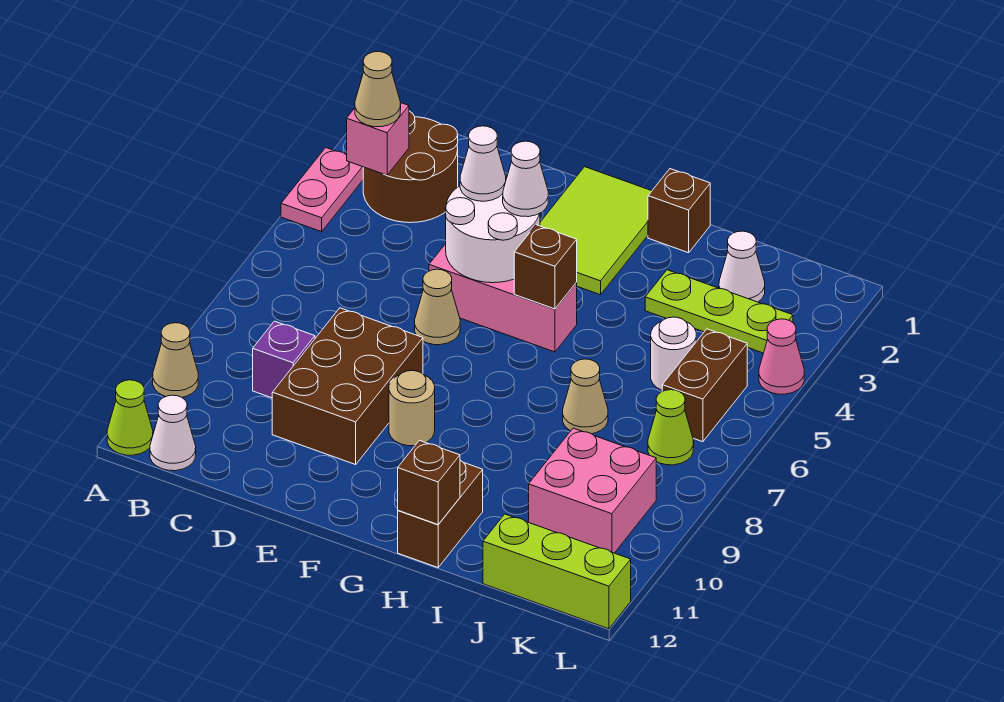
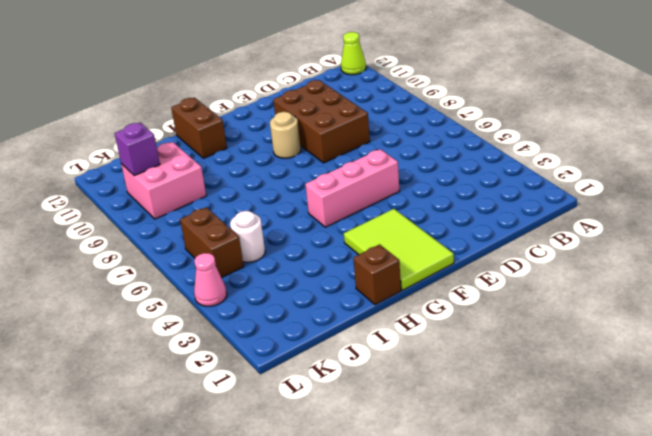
purple 1x1 brick [115,123,160,176] -> purple 1x1 brick moved to [253,321,315,398]
none -> pink 1x2 plate [281,148,363,232]
none -> tan 1x1 cone [153,323,198,397]
none -> brown 2x2 round brick [363,111,458,223]

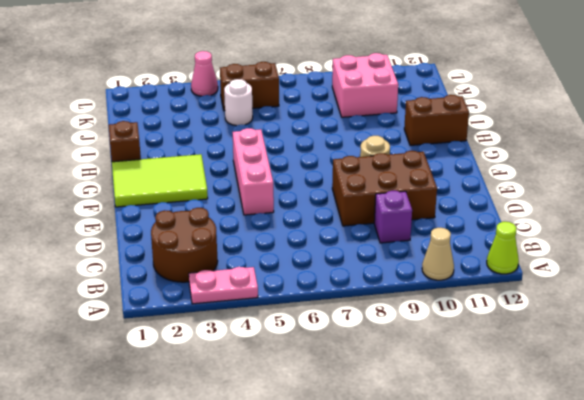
none -> white 1x1 cone [150,395,196,471]
none -> tan 1x1 cone [415,269,460,345]
none -> lime 1x3 plate [645,270,793,353]

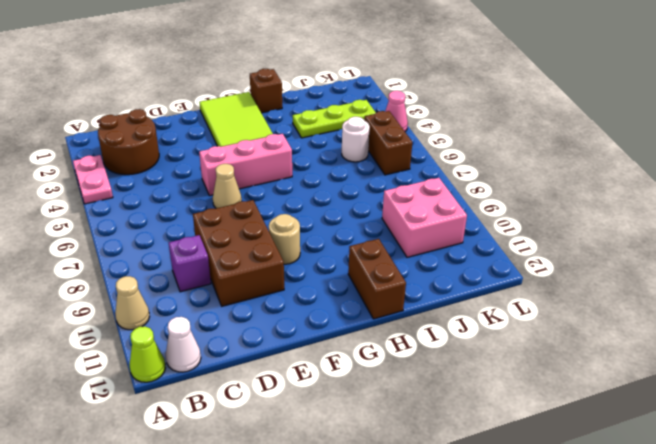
none -> tan 1x1 cone [563,359,608,434]
none -> white 1x1 cone [719,231,765,302]
none -> lime 1x3 brick [483,514,631,629]

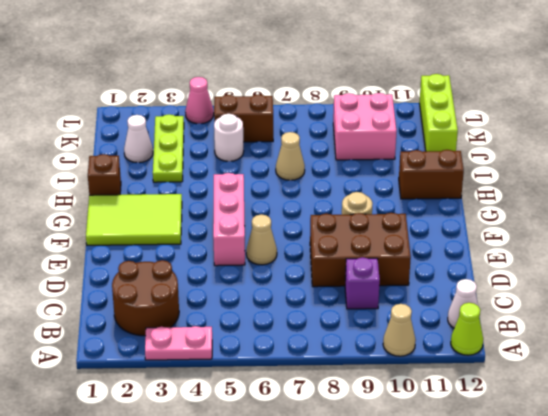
none -> lime 1x1 cone [648,390,694,465]
none -> pink 1x1 brick [347,103,409,175]
none -> white 2x2 round brick [446,178,540,283]

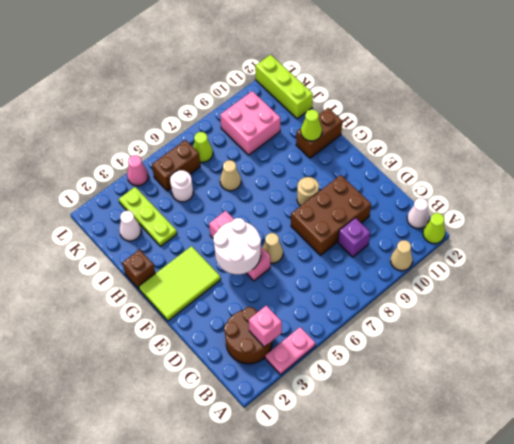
lime 1x1 cone [301,109,322,141] -> none
none -> brown 1x1 brick [514,225,577,309]
none -> brown 1x1 brick [398,441,460,524]
none -> tan 1x1 cone [355,52,401,127]

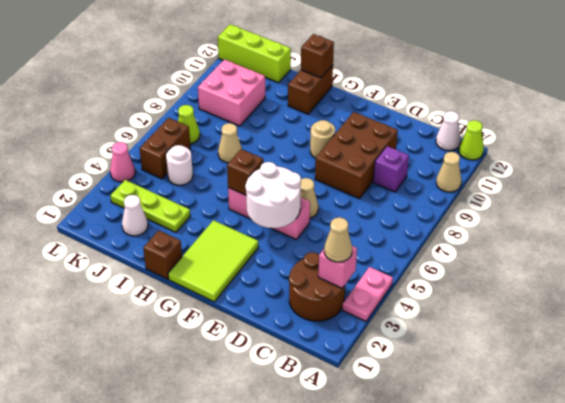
none -> white 1x1 cone [460,126,506,201]
none -> white 1x1 cone [503,141,548,217]

